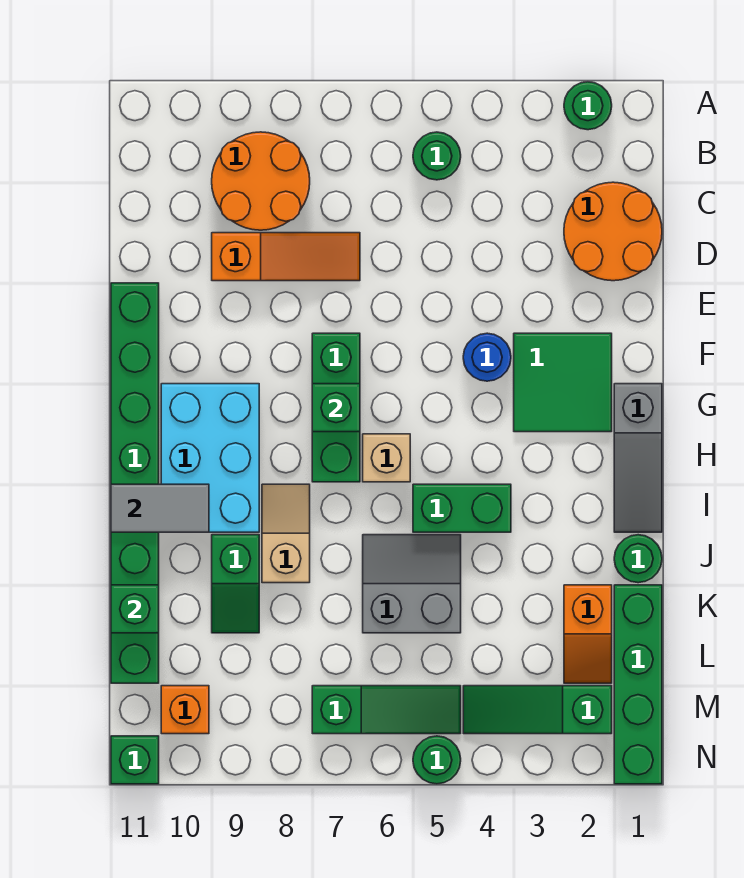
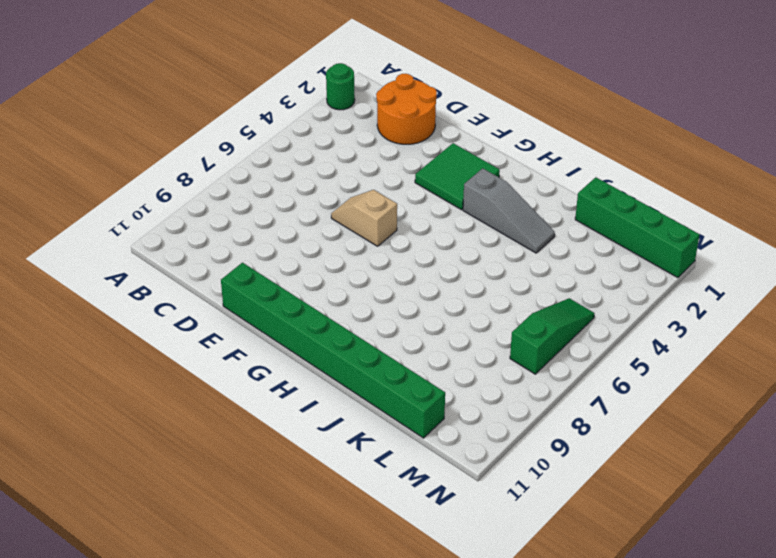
tan 1x2 slope [331,190,397,246] -> tan 1x2 slope moved to [262,484,310,583]
grey 1x3 slope [463,168,555,253] -> grey 1x3 slope moved to [614,384,662,532]
none -> green 1x1 round brick [413,132,461,180]
none -> orange 2x2 round brick [212,132,310,230]
none -> orange 1x3 slope [212,233,360,281]

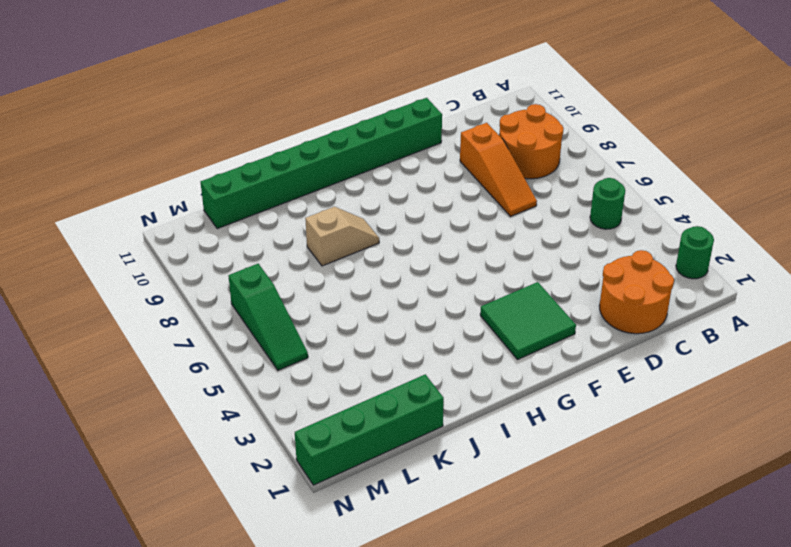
none -> blue 1x1 round brick [463,333,511,381]
none -> green 1x3 brick [312,333,360,482]
none -> grey 1x3 slope [614,384,662,532]

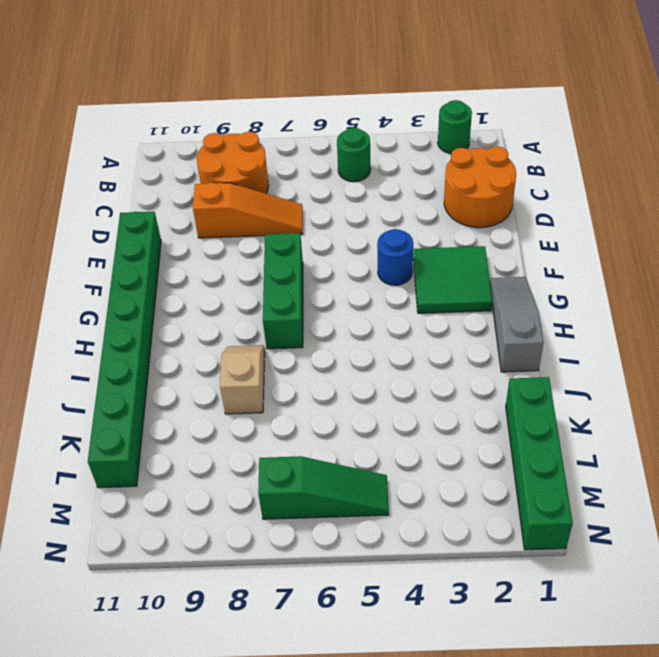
grey 1x3 slope [490,277,544,372] -> grey 1x3 slope turned to [614,384,662,532]
none -> cyan 2x3 brick [161,384,259,532]
none -> tan 1x1 brick [363,434,410,482]
none -> green 1x2 brick [413,484,511,532]

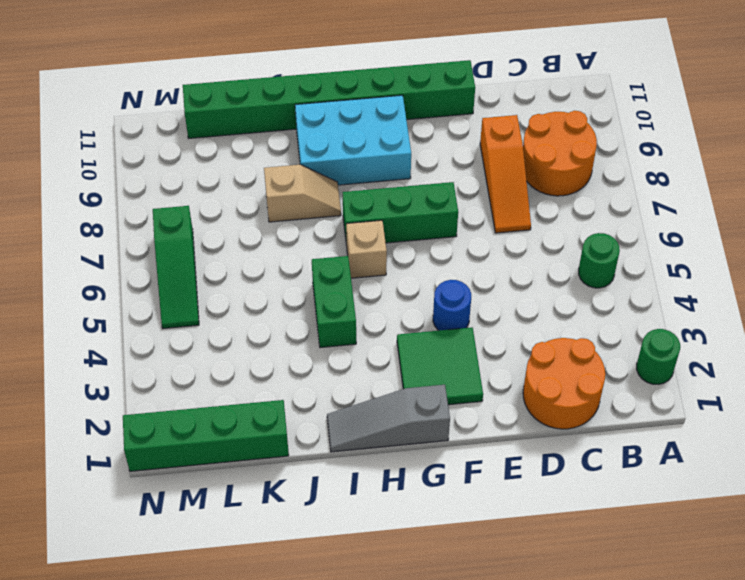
none -> green 1x1 round brick [614,535,662,583]
none -> grey 2x2 slope [363,535,461,633]
none -> green 1x2 slope [212,535,259,633]

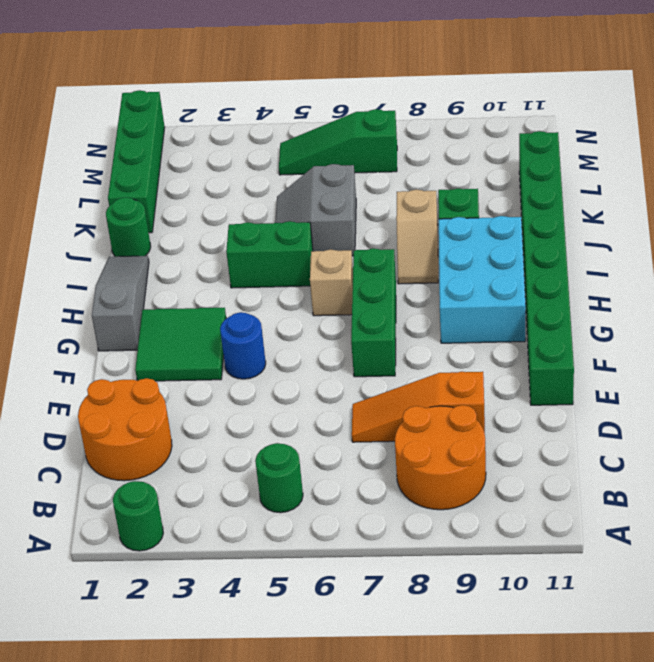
grey 2x2 slope [275,164,356,256] -> grey 2x2 slope turned to [363,535,461,633]
none -> orange 1x2 slope [564,585,612,683]
none -> green 1x3 slope [463,686,612,734]
none -> orange 1x1 brick [161,686,209,734]

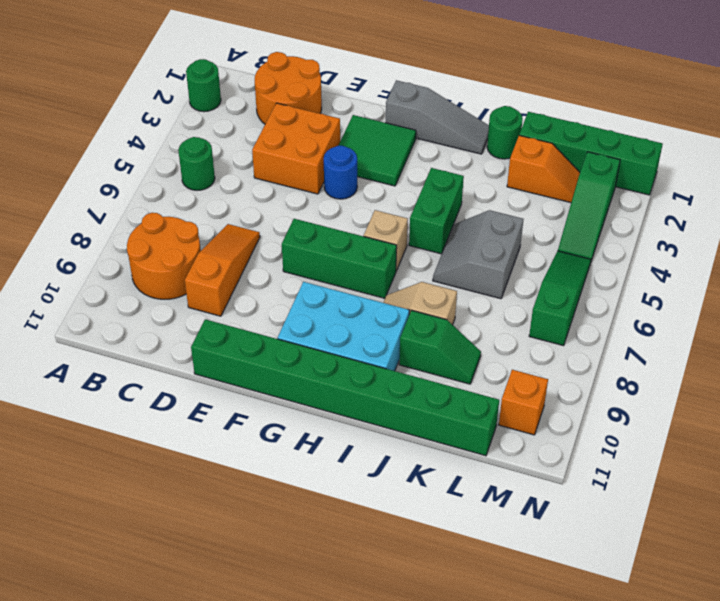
orange 2x2 brick [252,103,340,194] -> none
none -> green 1x1 round brick [413,736,461,784]
none -> green 1x1 brick [111,736,159,784]
none -> green 1x1 brick [312,384,360,432]

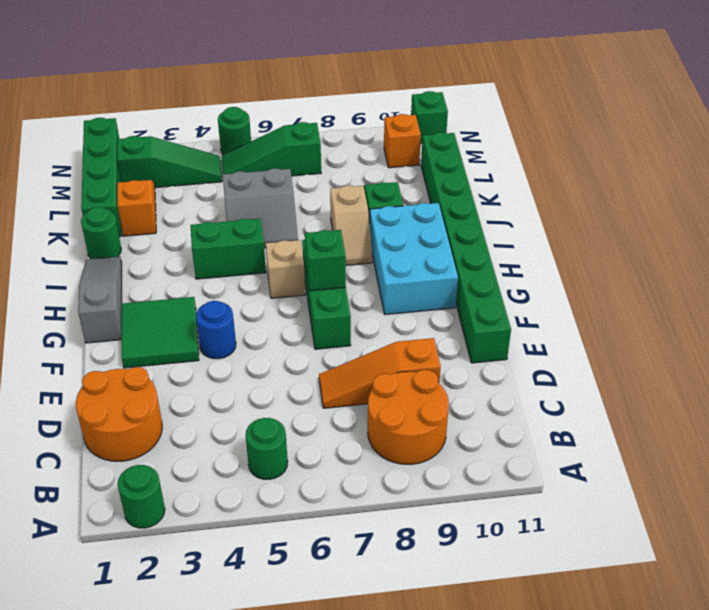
none -> grey 1x2 tile [111,484,209,532]
none -> green 1x1 brick [111,585,159,633]

